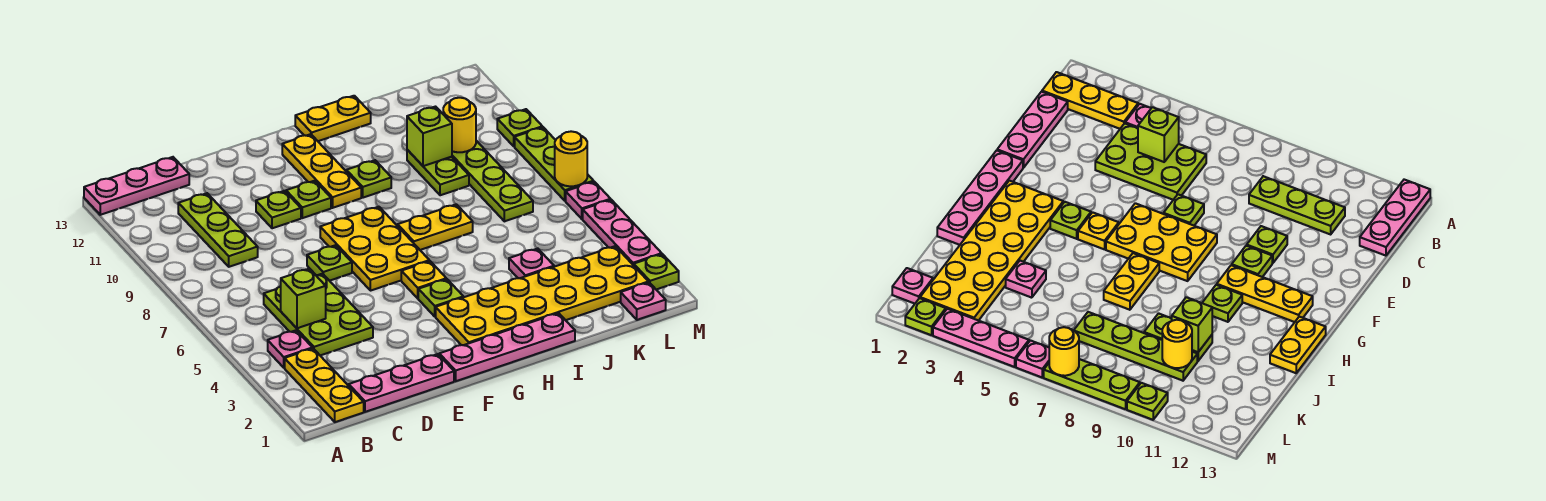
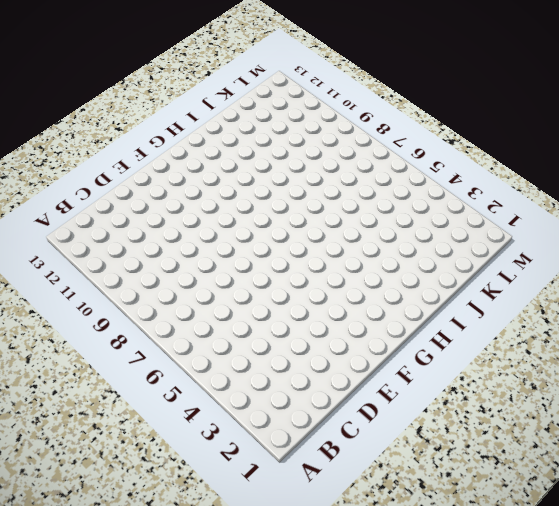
none -> pink 1x3 plate [84,157,189,215]
none -> yellow 1x3 plate [285,348,364,422]
none -> pink 1x1 plate [268,330,312,368]
none -> pink 1x3 plate [349,354,454,412]

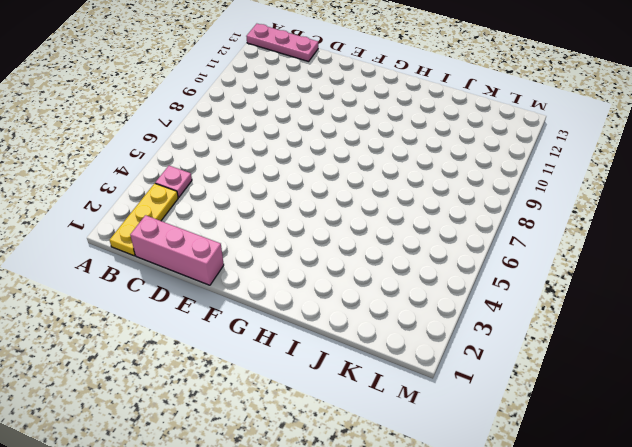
pink 1x3 brick [130,215,224,285] -> pink 1x3 plate [349,354,454,412]
none -> lime 2x3 plate [264,274,373,355]
none -> lime 1x3 plate [178,193,258,267]
none -> lime 1x1 plate [307,245,352,281]
none -> lime 1x1 plate [256,191,301,228]

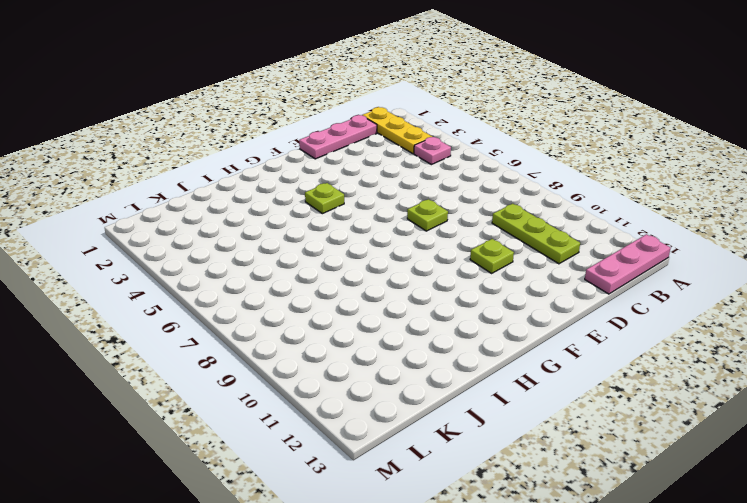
none -> lime 2x3 plate [264,274,373,355]
none -> pink 1x4 plate [439,313,575,381]
none -> yellow 2x3 plate [320,207,429,291]
none -> lime 1x1 plate [286,181,331,218]

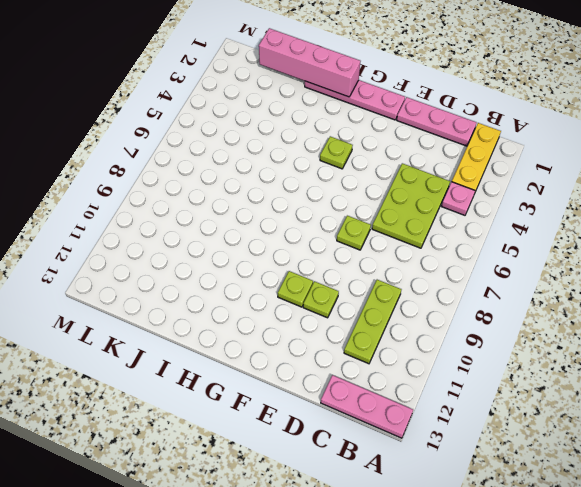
pink 1x4 brick [259,28,361,97] -> none
none -> yellow 2x3 plate [320,207,429,291]
none -> yellow 2x6 plate [436,246,649,345]
none -> yellow 1x1 plate [401,261,446,298]
none -> yellow 1x3 plate [282,134,361,208]

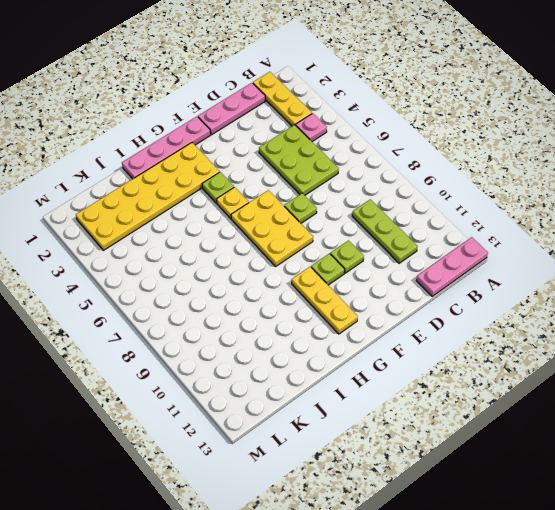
none -> yellow 1x2 plate [398,204,473,250]
none -> lime 1x1 plate [346,160,391,198]
none -> yellow 1x2 plate [295,96,371,141]
none -> pink 1x1 plate [509,248,554,278]

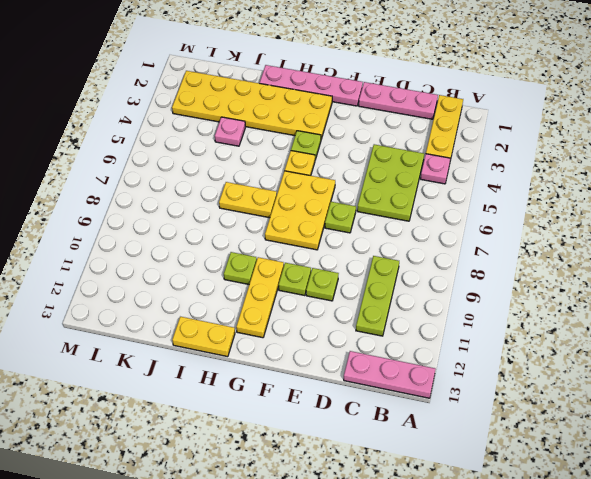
none -> lime 1x2 plate [407,150,469,195]
none -> lime 1x4 plate [452,141,533,221]
none -> pink 1x1 plate [621,283,666,320]
none -> lime 1x1 plate [634,254,679,290]

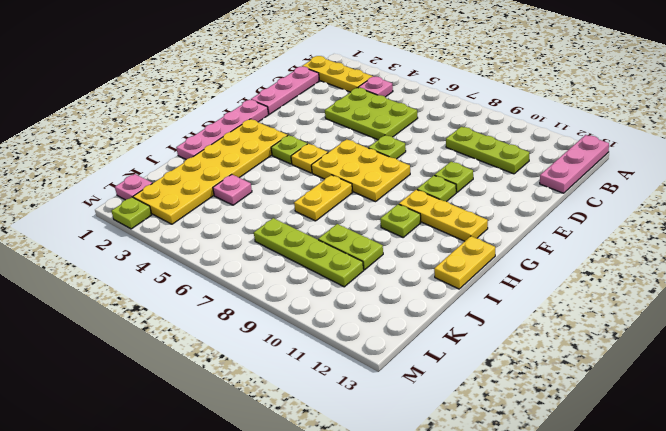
none -> pink 1x3 plate [583,200,662,265]
none -> pink 1x1 plate [566,182,611,219]
none -> lime 1x3 plate [515,127,594,201]
none -> lime 1x1 plate [497,109,542,146]

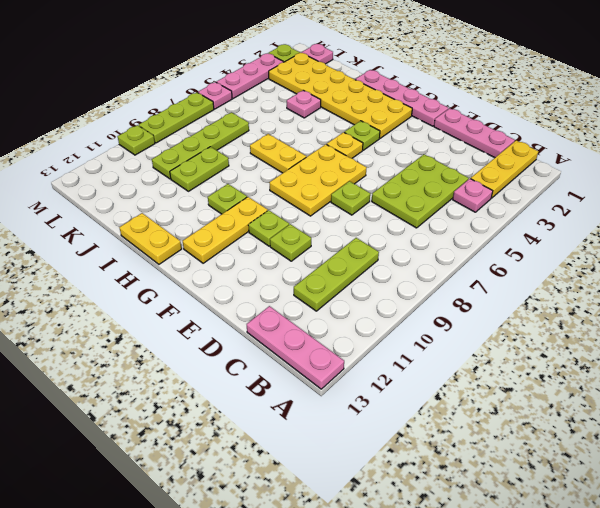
none -> lime 1x1 brick [281,269,326,328]
none -> lime 1x1 brick [407,107,452,166]
none -> yellow 1x1 round brick [443,98,476,152]
none -> yellow 1x1 round brick [555,131,587,186]

